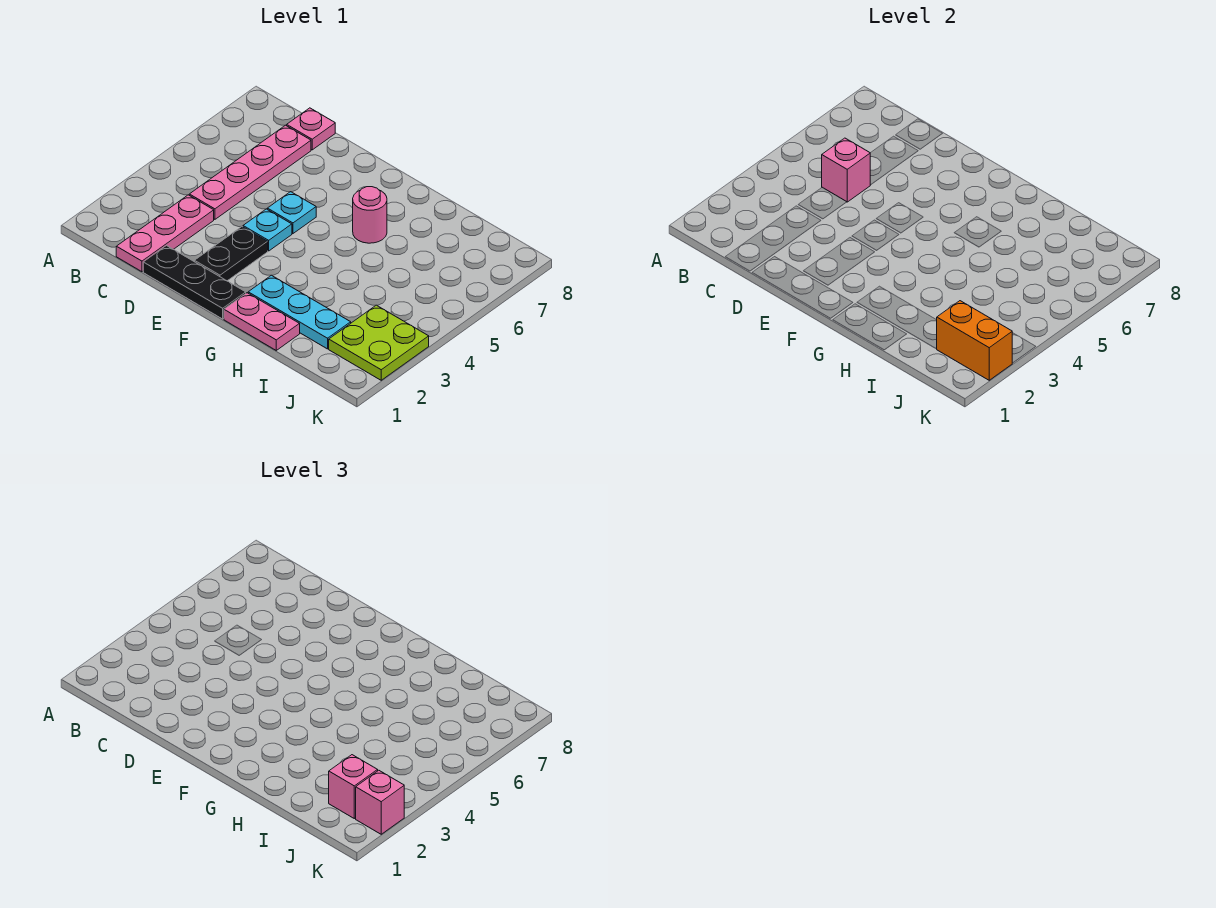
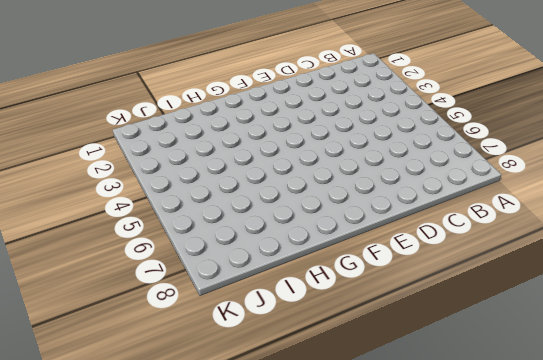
none -> pink 1x3 plate [116,195,214,272]
none -> pink 1x4 plate [189,125,311,219]
none -> pink 1x1 plate [286,108,335,150]

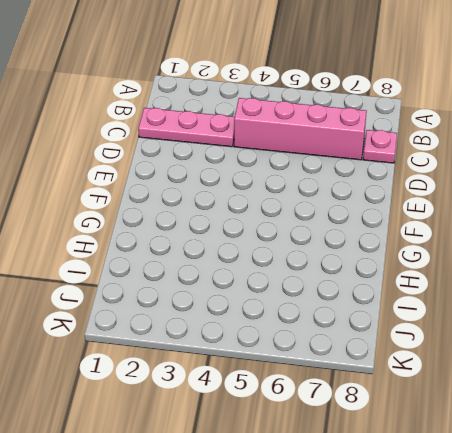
pink 1x4 brick [234,98,367,160] -> pink 1x4 plate [189,125,311,219]
none -> black 1x3 plate [143,246,246,319]
none -> black 1x2 plate [195,227,268,281]
none -> cyan 1x1 plate [243,209,292,251]

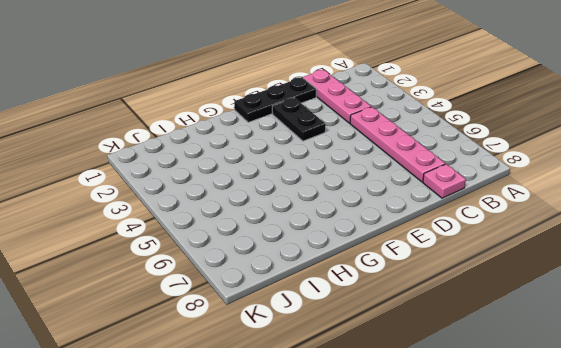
none -> cyan 1x1 plate [243,209,292,251]
none -> cyan 1x1 plate [267,192,316,234]
none -> pink 1x2 plate [224,293,300,350]

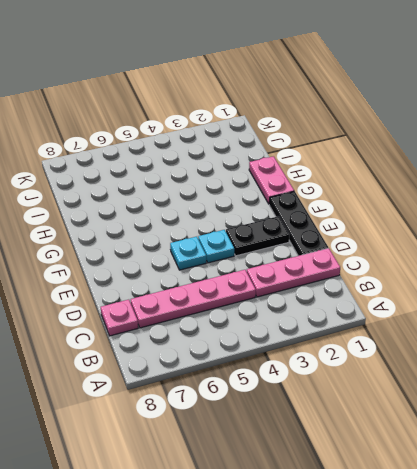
none -> cyan 1x3 plate [248,275,351,349]
none -> pink 1x1 round brick [353,187,387,243]
none -> lime 2x2 plate [329,305,429,380]

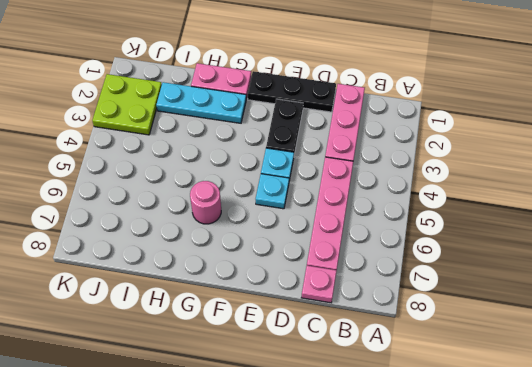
none -> pink 1x1 brick [822,138,870,202]
none -> orange 1x2 brick [937,301,1012,380]
none -> pink 1x1 brick [329,755,378,819]

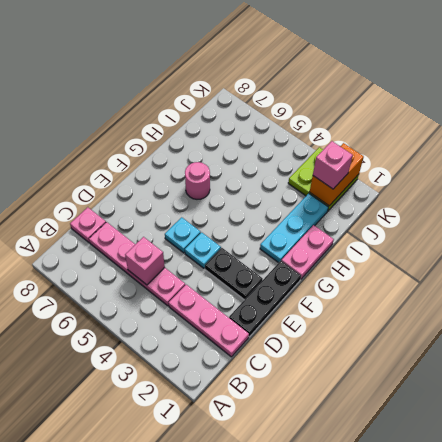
none -> pink 1x1 brick [356,770,404,834]

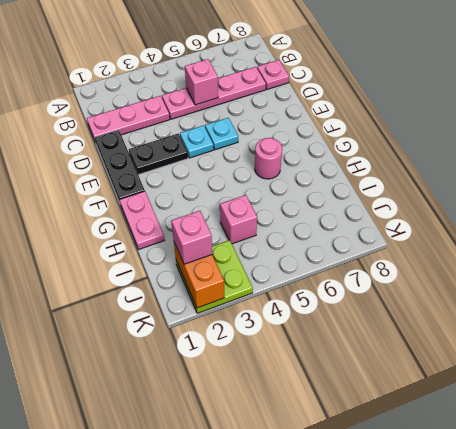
pink 1x1 brick [220,195,257,244] -> pink 1x1 brick moved to [356,770,404,834]
none -> cyan 1x3 plate [248,275,351,349]

